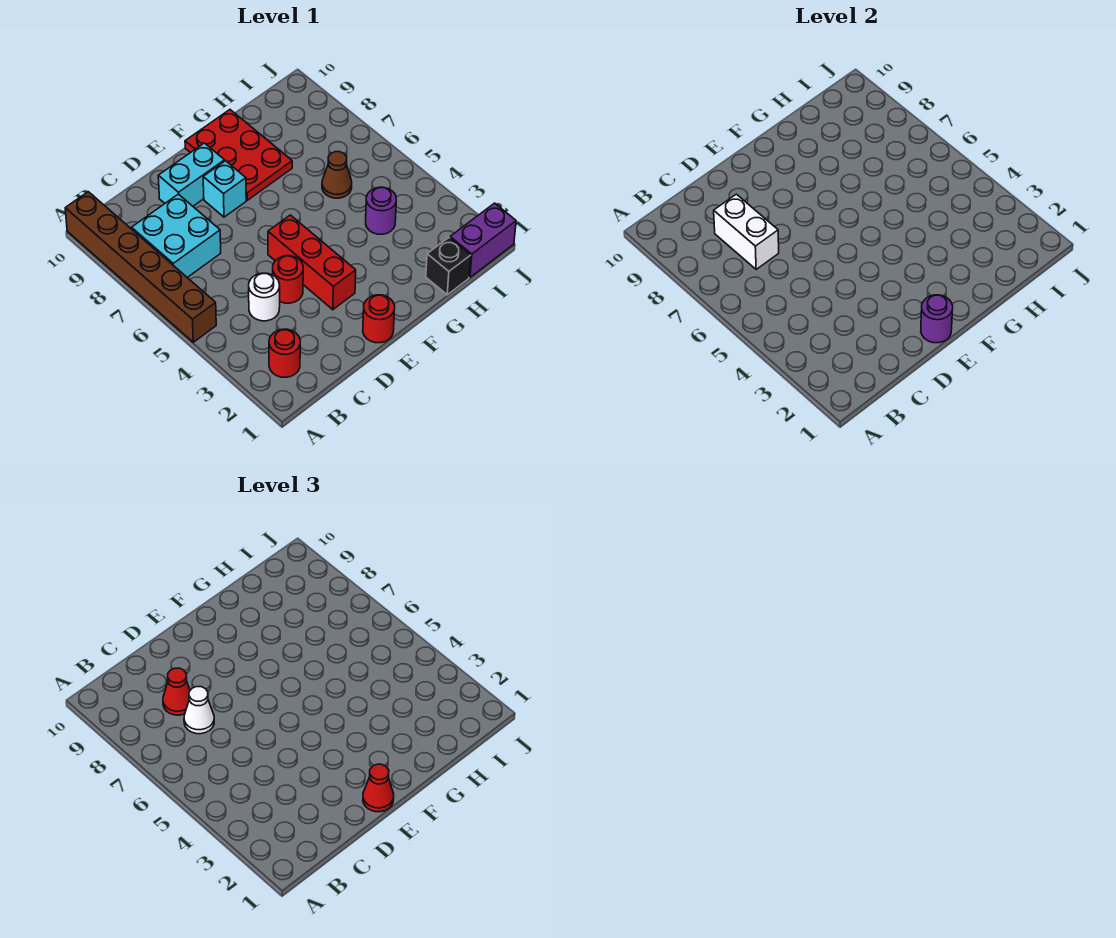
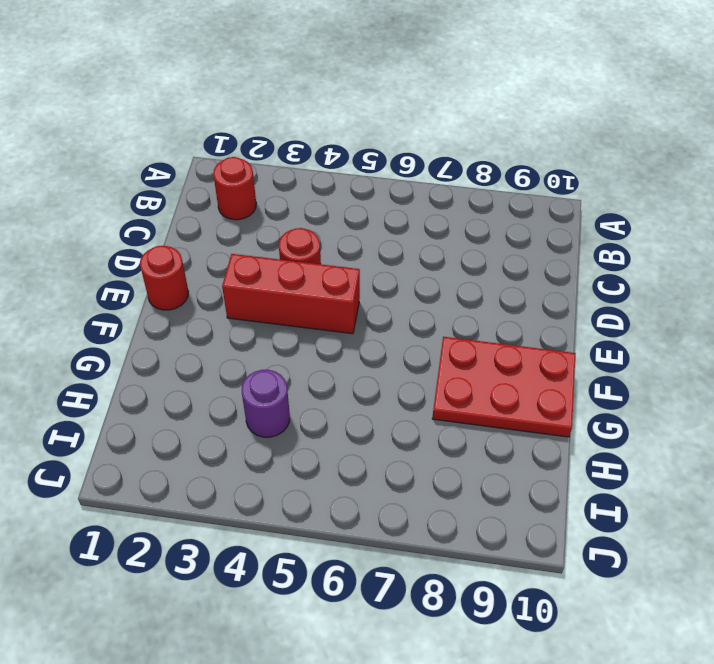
none -> brown 1x6 brick [65,192,216,342]
none -> cyan 2x2 brick [132,194,221,278]
none -> white 1x1 round brick [249,273,280,321]

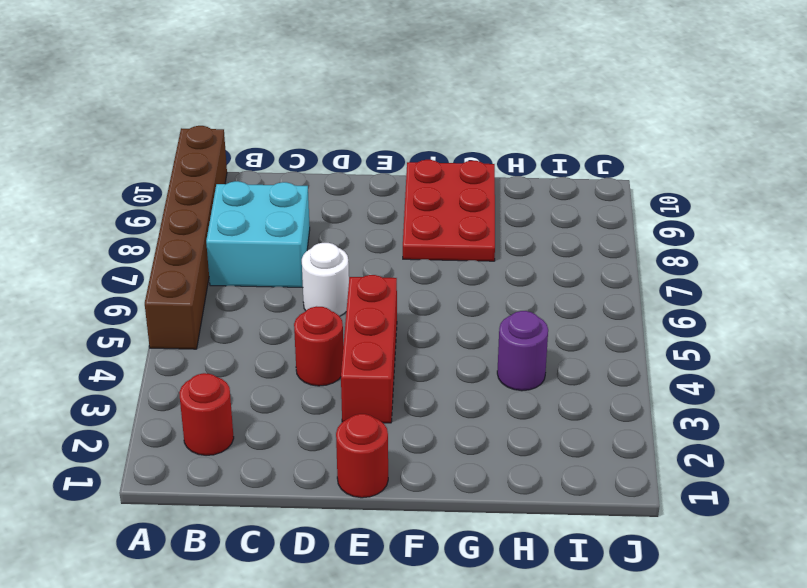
white 1x1 round brick [302,243,349,316] -> white 1x1 round brick moved to [249,273,280,321]
none -> cyan 1x2 brick [158,143,225,206]
none -> cyan 1x1 brick [203,161,246,217]
none -> black 1x1 brick [426,238,471,295]

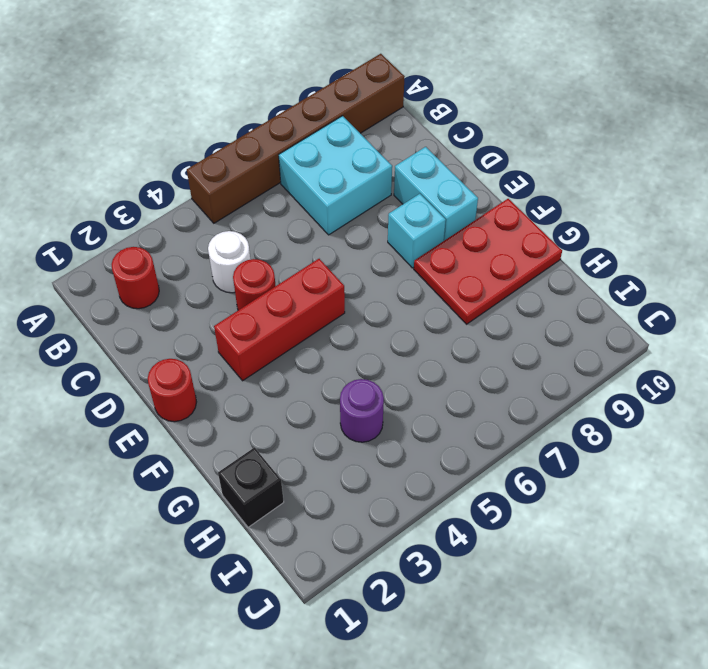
none -> brown 1x1 cone [322,152,352,198]
none -> purple 1x2 brick [450,203,516,277]
none -> white 1x2 brick [714,194,779,269]

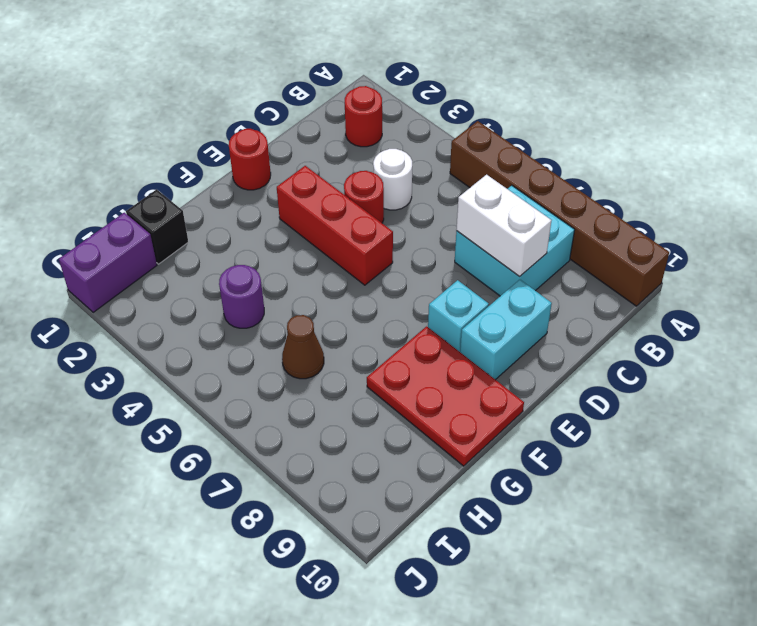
none -> purple 1x1 round brick [921,295,953,343]
none -> white 1x1 cone [184,687,214,734]
none -> red 1x1 cone [163,668,190,715]

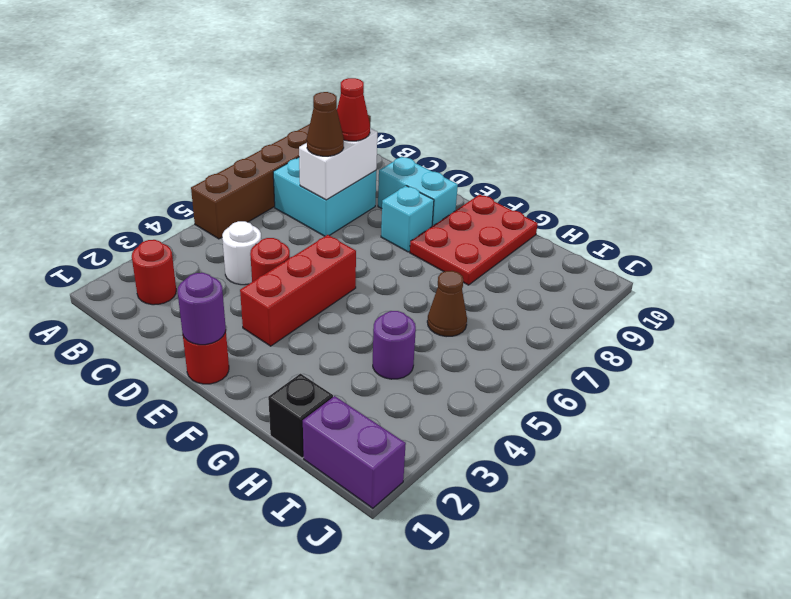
brown 1x1 cone [307,92,344,156] -> white 1x1 cone [184,687,214,734]
none -> red 1x1 cone [363,764,394,812]

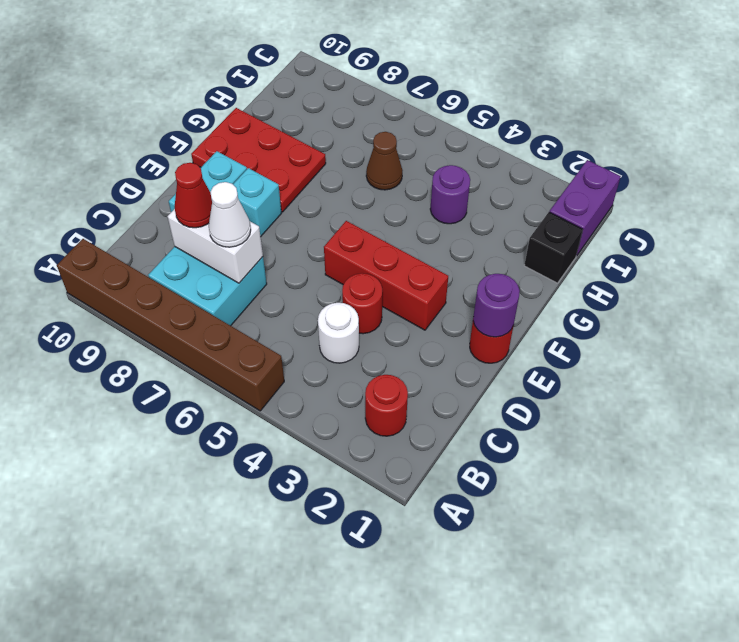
none -> red 1x1 cone [363,764,394,812]

